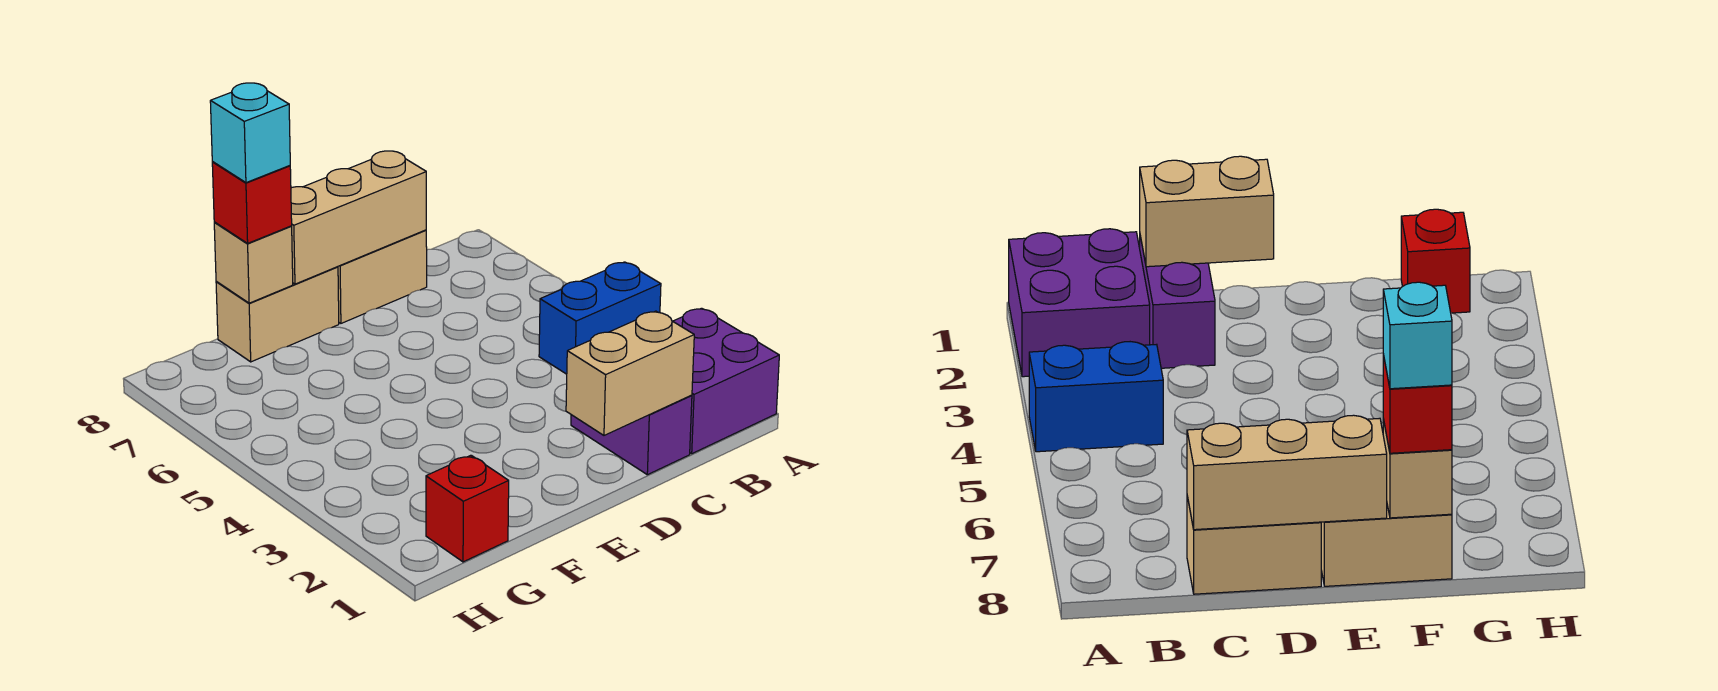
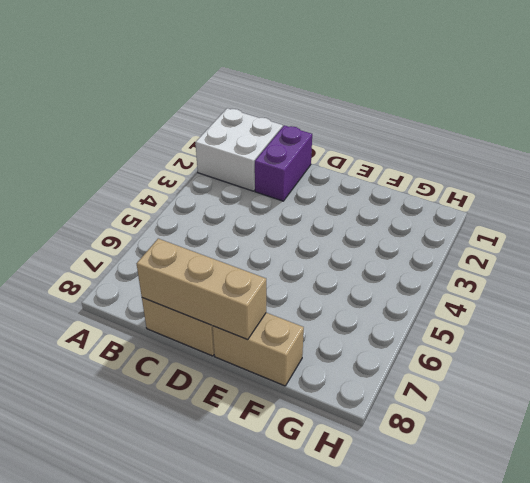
white 2x2 brick [195,108,283,191] -> purple 2x2 brick [673,308,779,454]
none -> blue 1x2 brick [539,262,661,374]
none -> red 1x1 brick [426,455,509,562]

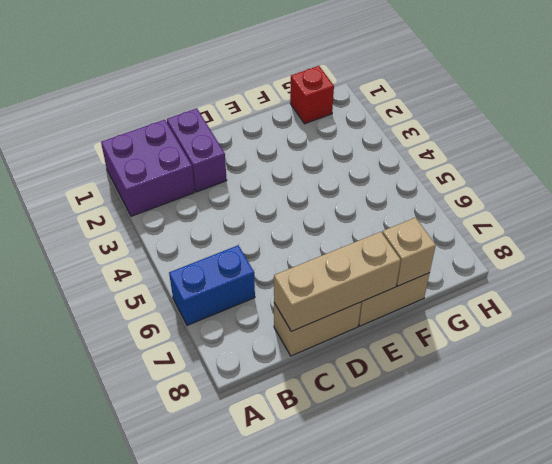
blue 1x2 brick [169,245,255,325] -> blue 1x2 brick moved to [539,262,661,374]
none -> tan 1x2 brick [566,311,694,435]
none -> red 1x1 brick [212,162,292,243]

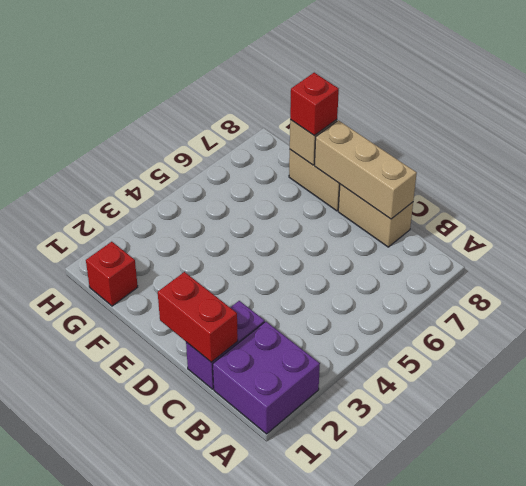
red 1x2 brick [158,272,238,362] -> tan 1x2 brick [566,311,694,435]
none -> blue 1x2 brick [539,262,661,374]
none -> cyan 1x1 brick [210,83,290,183]

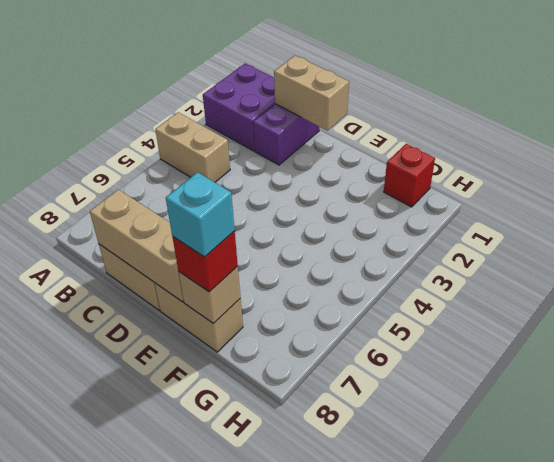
tan 1x2 brick [155,112,230,182] -> blue 1x2 brick [539,262,661,374]

